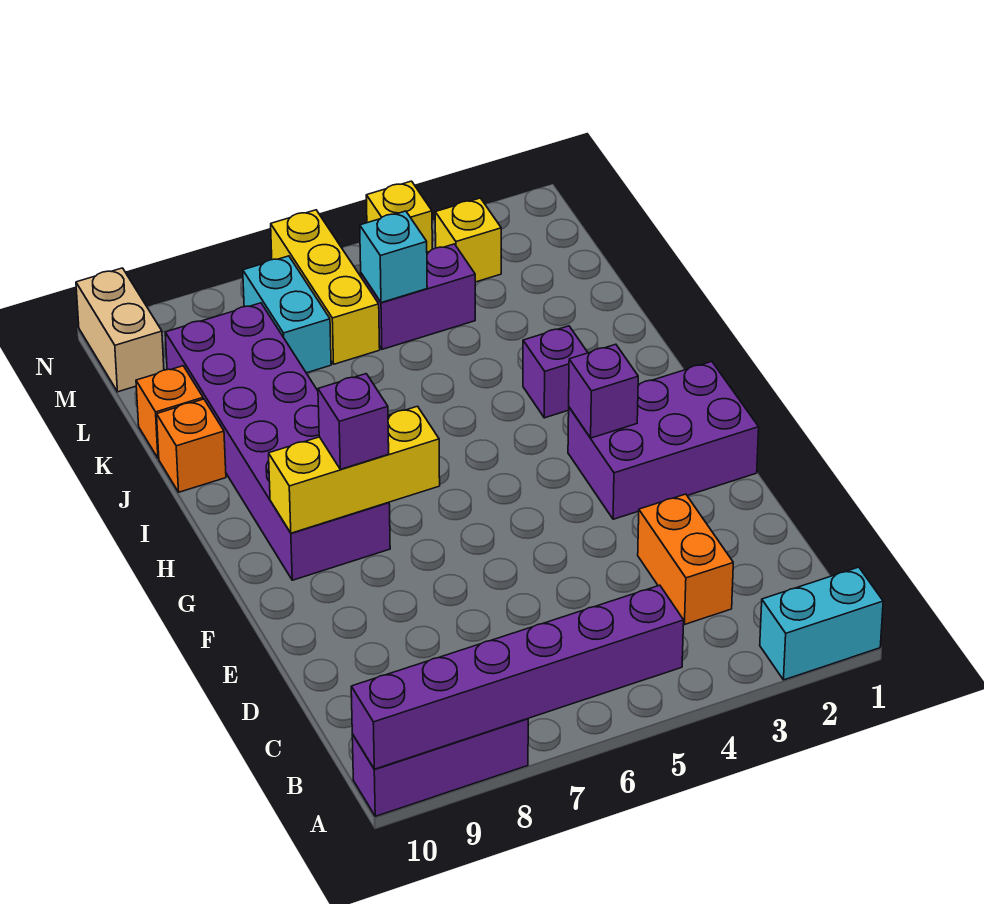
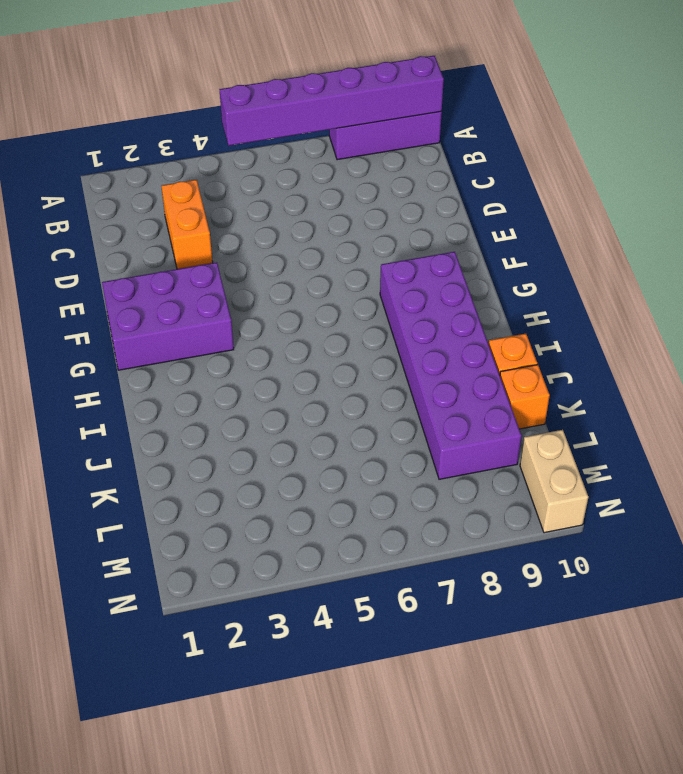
none -> cyan 1x2 brick [760,567,883,680]
none -> purple 1x1 brick [523,326,588,418]
none -> purple 1x2 brick [361,244,475,349]

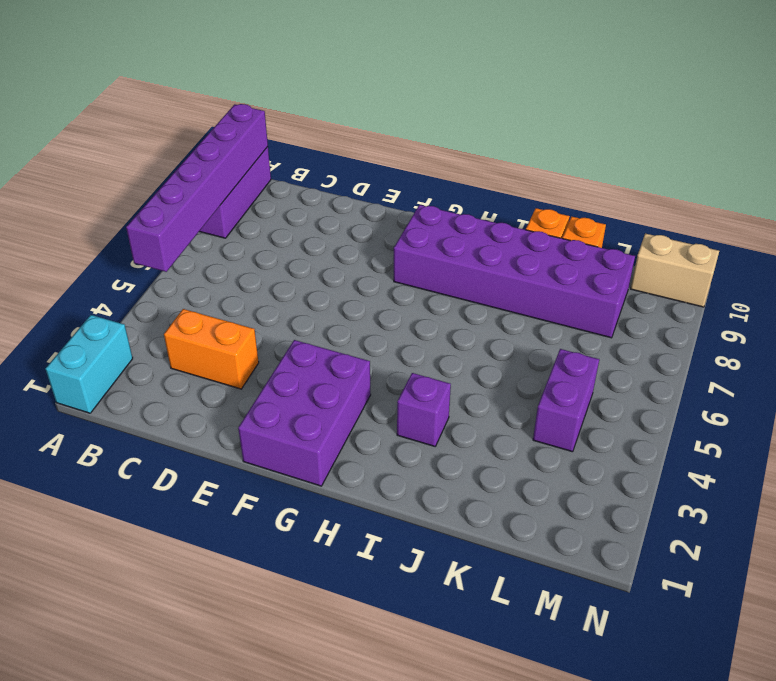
none -> yellow 1x3 brick [271,210,380,364]
none -> cyan 1x2 brick [243,256,331,373]
none -> yellow 1x1 brick [435,198,501,282]

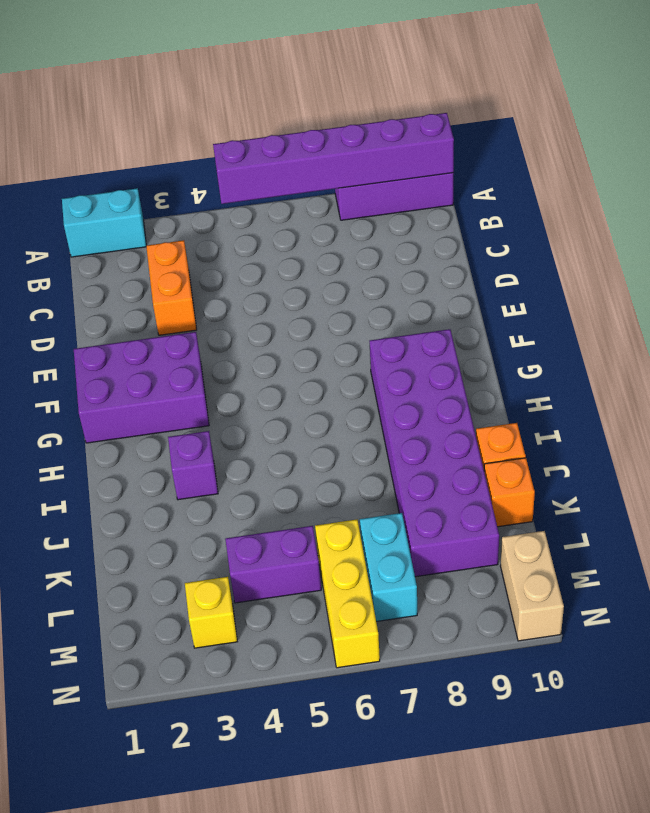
none -> yellow 1x1 brick [366,181,432,252]
none -> purple 1x1 brick [569,344,638,438]
none -> yellow 1x3 brick [269,406,440,533]

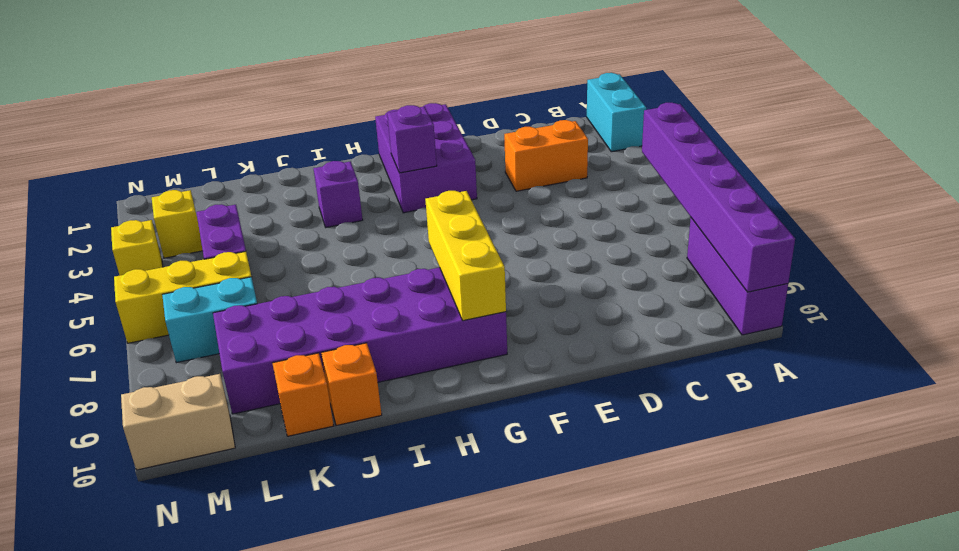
none -> cyan 1x1 brick [360,211,427,303]
none -> purple 1x1 brick [318,374,389,469]

